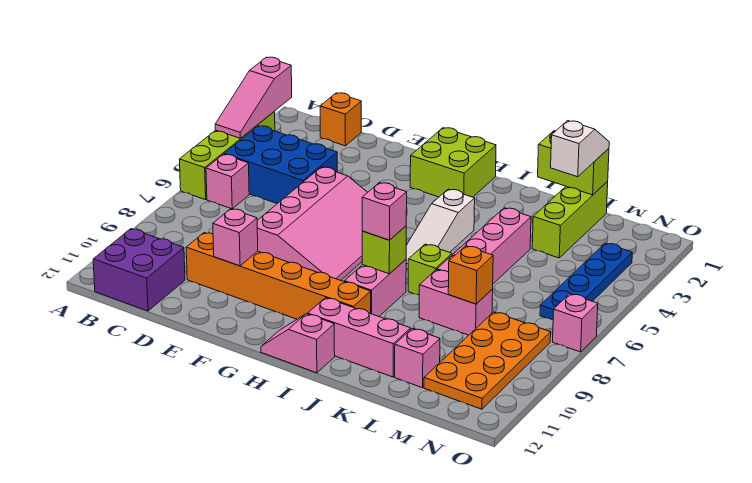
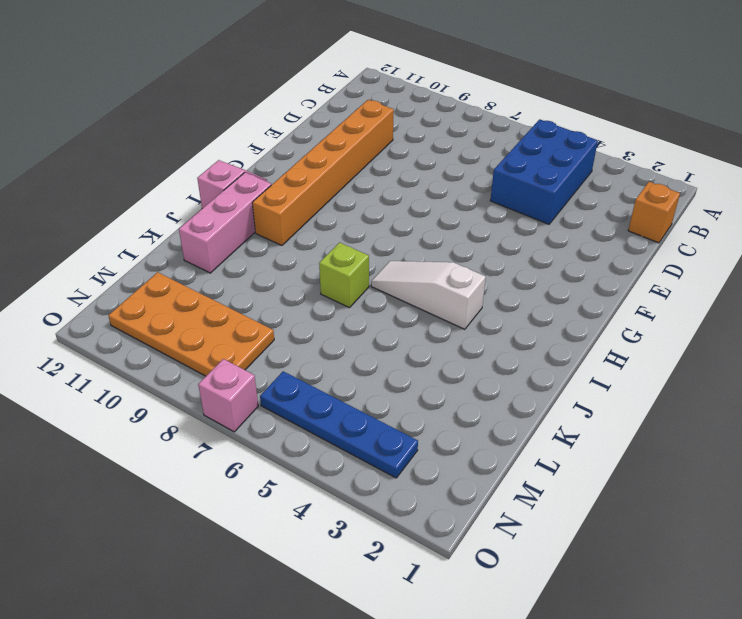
none -> lime 1x4 brick [179,112,275,200]
none -> pink 1x1 brick [206,154,249,209]
none -> purple 2x2 brick [93,229,185,311]

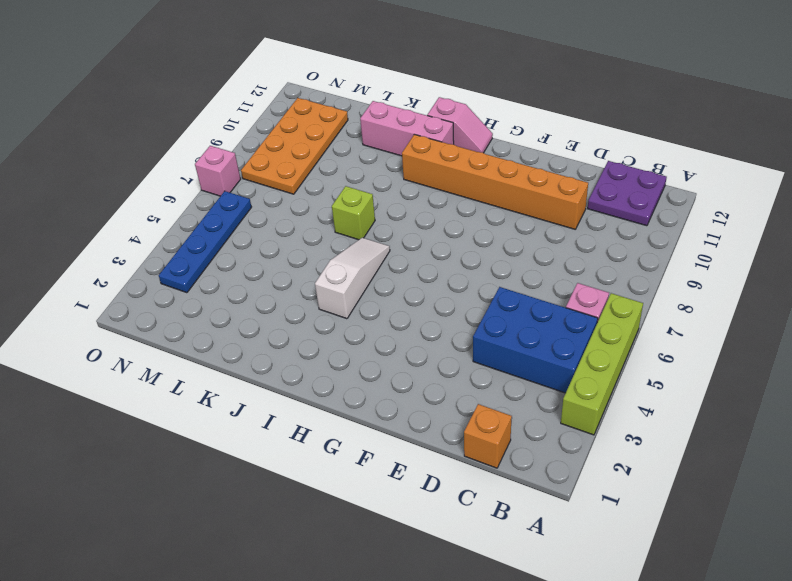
purple 2x2 plate [588,161,667,226] -> purple 2x2 brick [93,229,185,311]
none -> pink 3x4 slope [257,167,368,280]
none -> lime 2x2 brick [410,128,496,197]
none -> pink 1x2 brick [344,260,406,316]

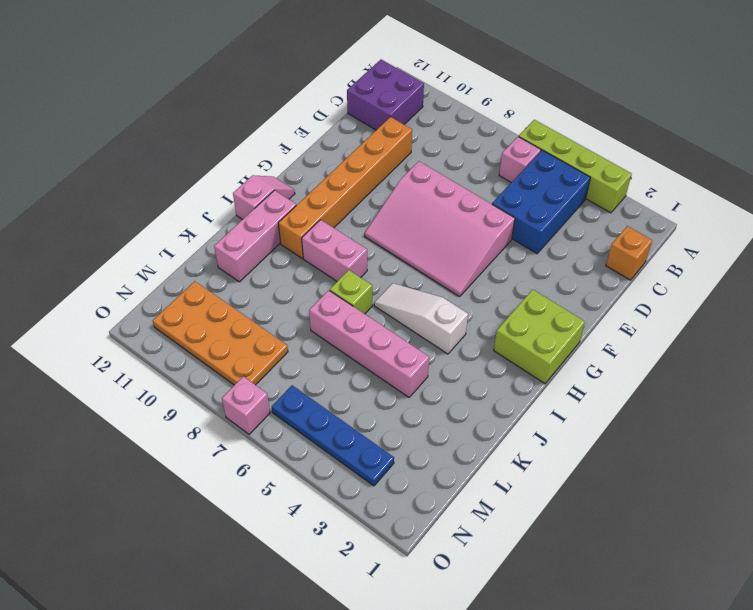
none -> pink 1x2 brick [419,270,493,335]
none -> lime 1x3 brick [532,182,608,258]
none -> pink 1x1 brick [395,329,440,388]

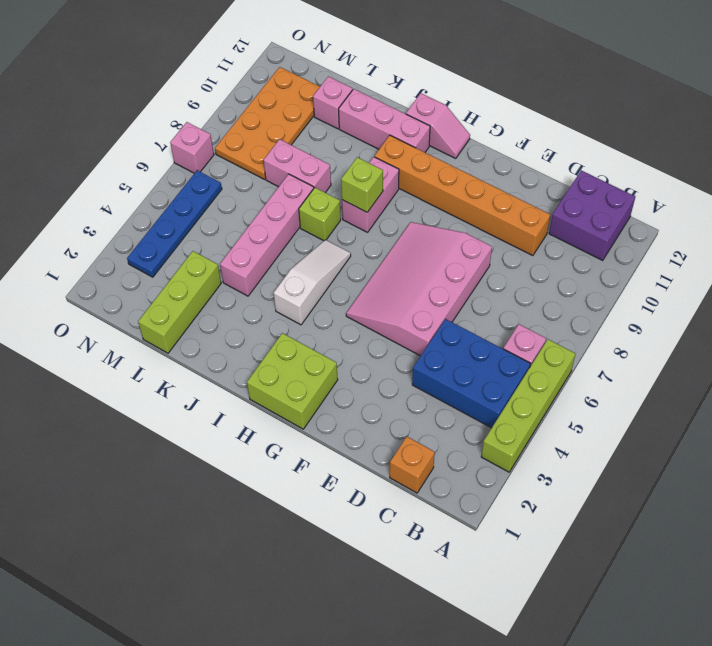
none -> pink 1x3 slope [215,57,292,138]
none -> pink 1x1 brick [213,209,258,266]
none -> lime 1x2 brick [538,131,609,195]

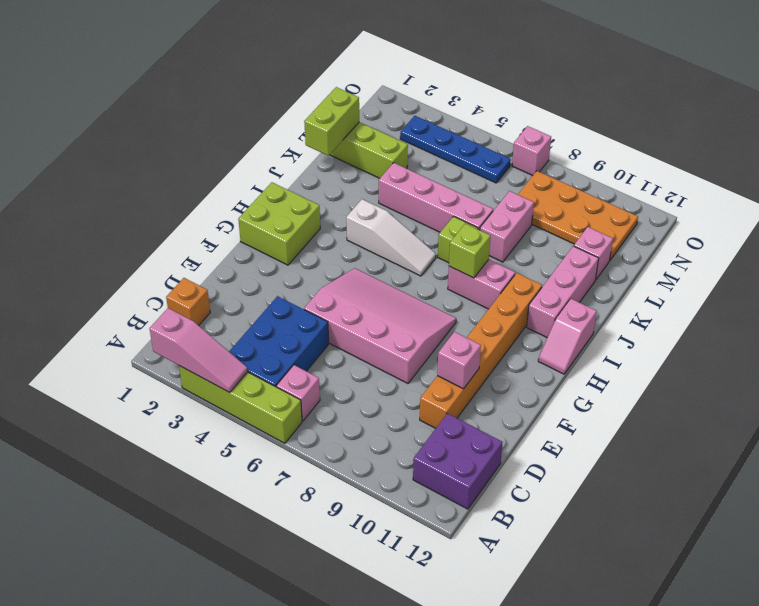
none -> orange 1x1 brick [448,246,493,304]
none -> pink 1x1 brick [362,183,407,240]
none -> white 1x2 slope [551,121,609,177]

